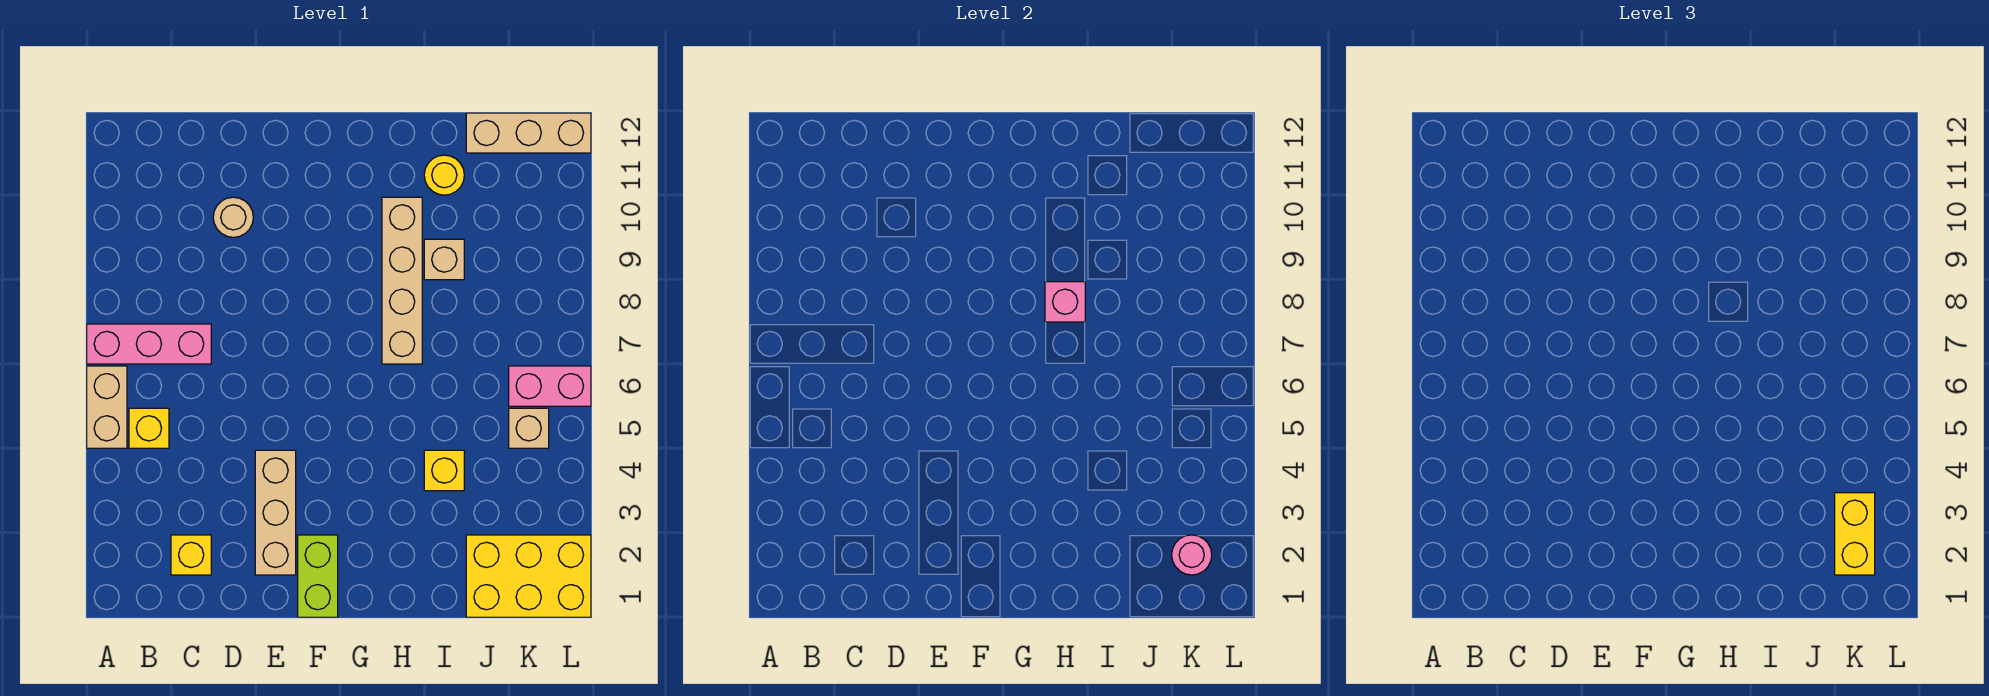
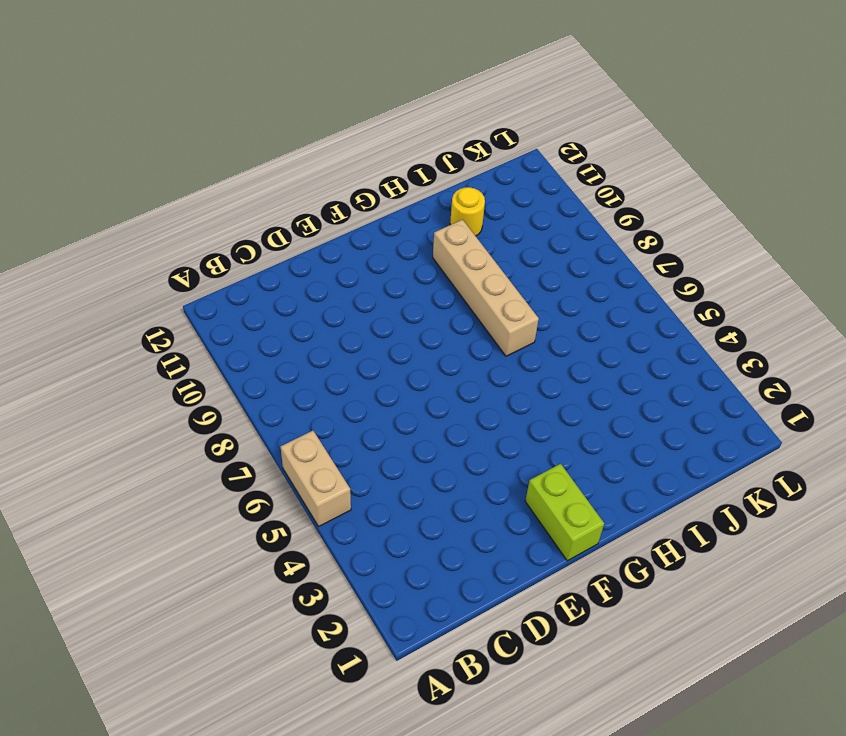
none -> pink 1x3 brick [87,324,211,364]
none -> yellow 1x1 brick [129,408,169,448]
none -> yellow 1x1 brick [171,535,211,575]

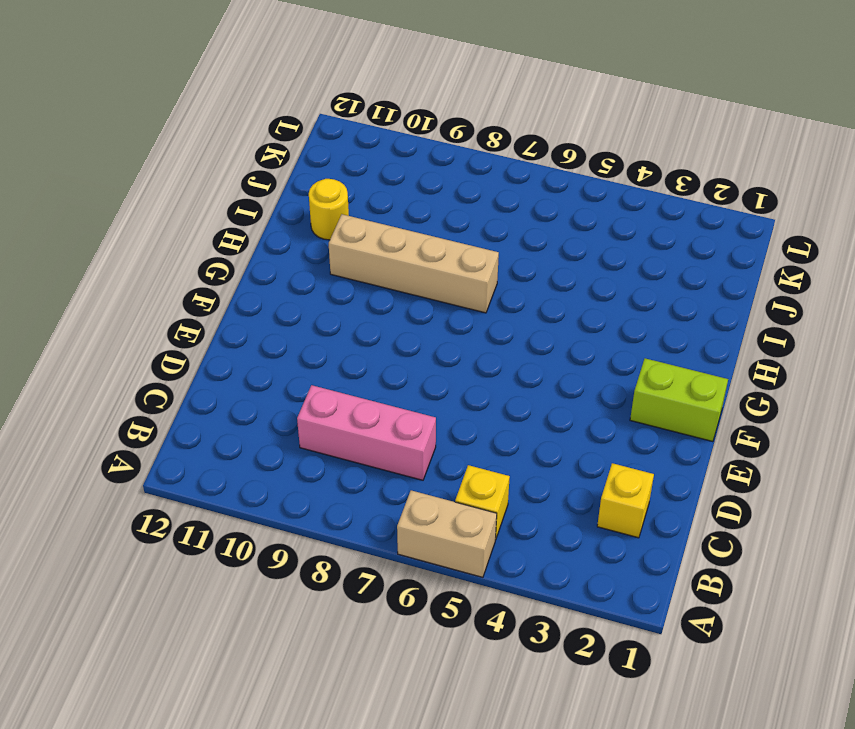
pink 1x3 brick [297,385,436,480] -> pink 1x3 brick turned to [87,324,211,364]
none -> tan 1x1 round brick [213,197,253,237]
none -> tan 1x3 brick [255,450,296,575]
none -> yellow 1x1 brick [424,450,464,491]

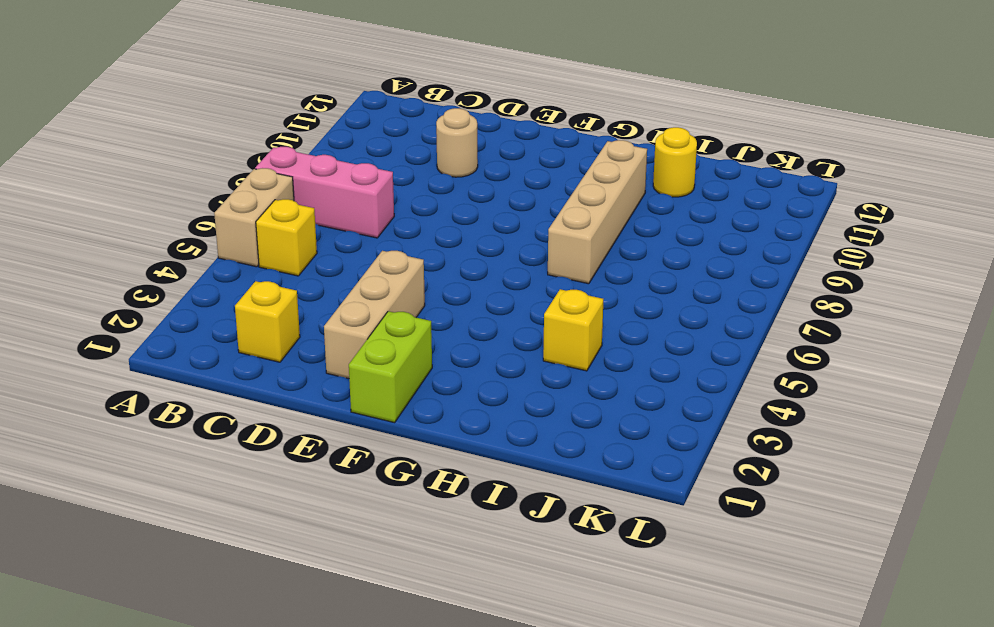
none -> tan 1x1 brick [424,239,464,280]
none -> yellow 2x3 brick [466,535,591,617]
none -> tan 1x3 brick [466,113,591,153]

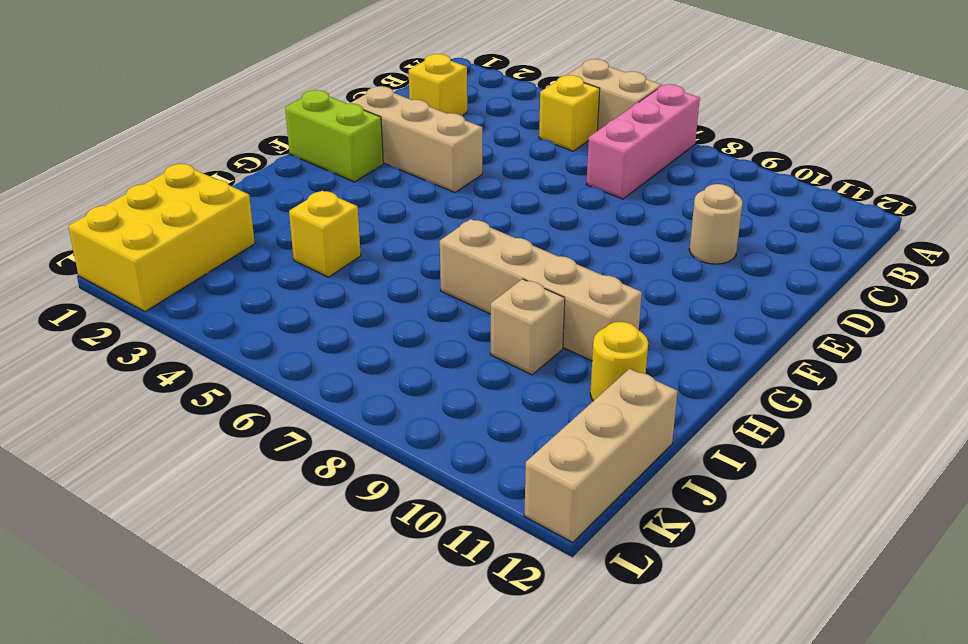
none -> tan 1x1 brick [509,408,549,448]
none -> pink 1x2 brick [509,366,591,406]
none -> pink 1x1 brick [1045,282,1085,322]

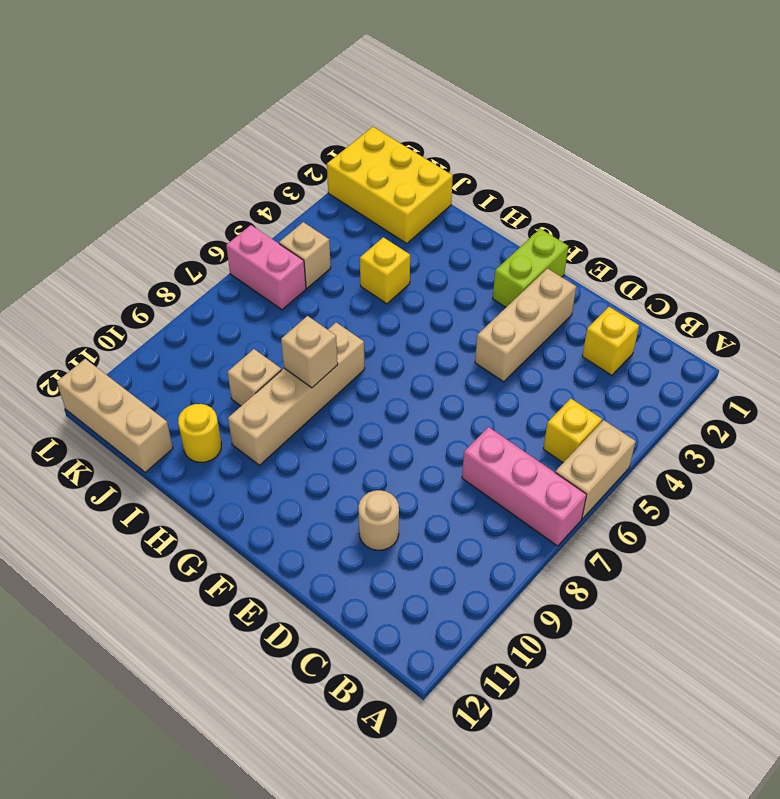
tan 1x1 brick [281,316,338,388] -> pink 1x1 brick [1045,282,1085,322]
none -> pink 1x1 round brick [1172,535,1212,575]
none -> yellow 1x2 brick [1835,493,1875,575]

